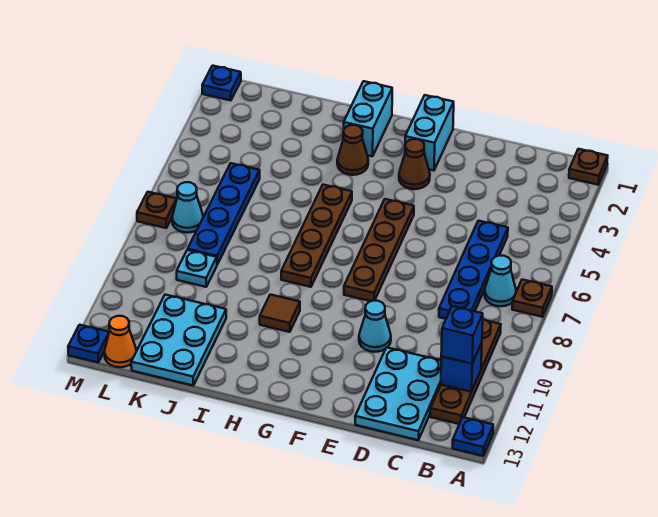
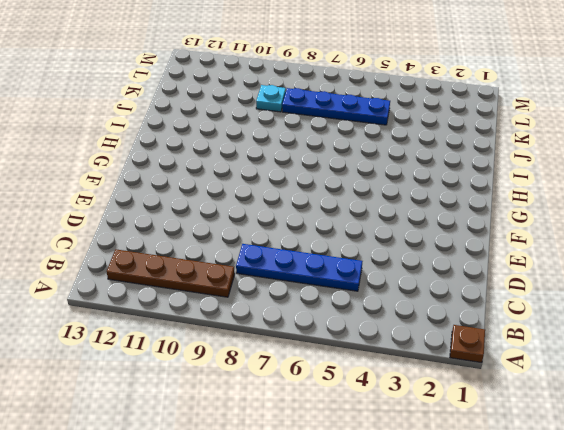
none -> brown 1x1 plate [512,280,552,317]
none -> blue 1x1 plate [453,417,493,456]
none -> cyan 1x1 cone [485,255,516,306]

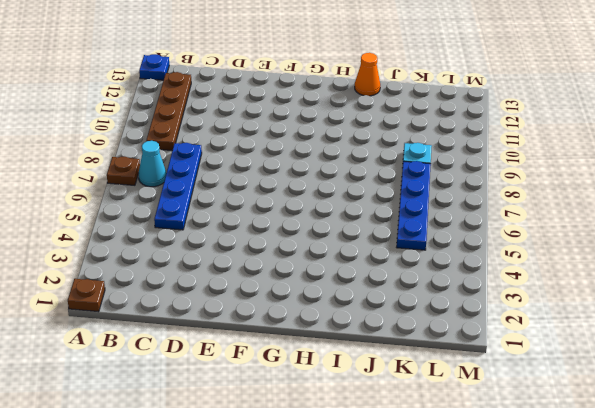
orange 1x1 cone [355,53,380,96] -> orange 1x1 cone moved to [104,316,136,367]
none -> cyan 2x3 plate [355,347,441,440]
none -> cyan 1x1 cone [359,301,391,352]
none -> cyan 1x2 brick [405,95,454,170]

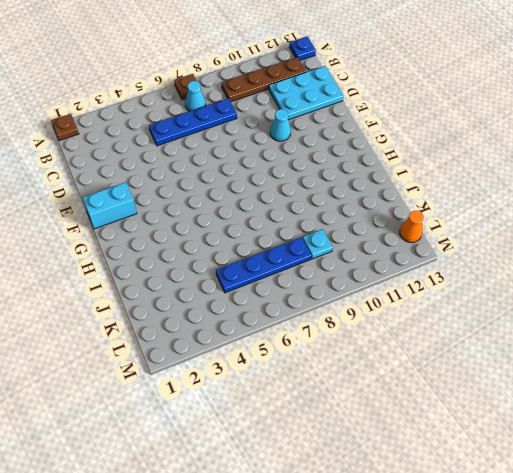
none -> brown 1x1 cone [399,139,430,189]
none -> brown 1x4 plate [344,199,414,301]
none -> cyan 1x2 brick [344,81,392,156]

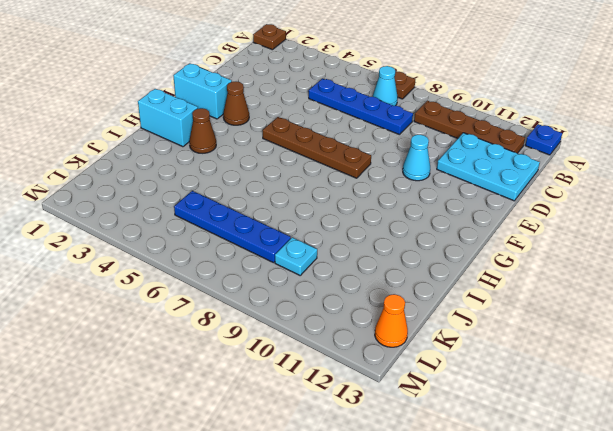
none -> brown 1x4 plate [281,185,352,287]
none -> brown 1x1 tile [260,295,300,332]
none -> cyan 2x3 plate [131,295,226,385]

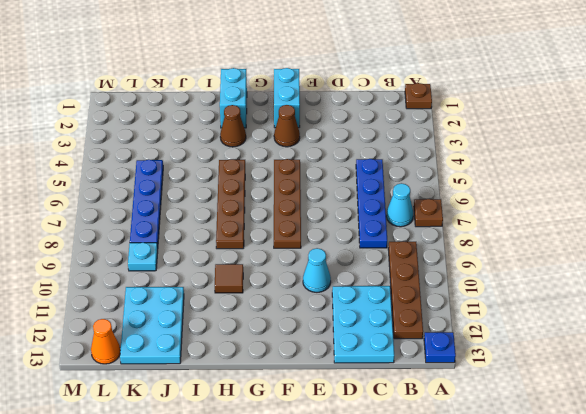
none -> cyan 1x1 cone [172,182,203,233]
none -> blue 1x1 plate [202,66,241,101]
none -> brown 1x1 plate [137,192,177,228]

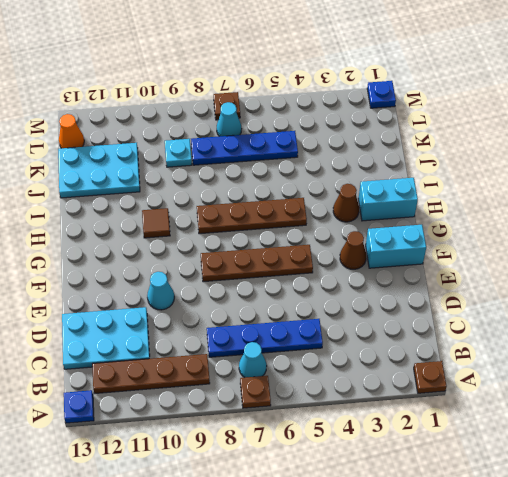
none -> blue 1x1 plate [68,325,109,362]
none -> blue 1x1 brick [441,343,482,392]
none -> blue 1x1 brick [441,306,483,364]

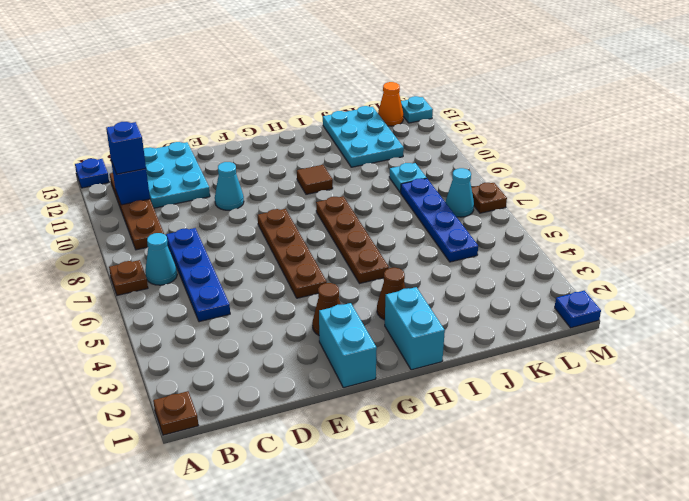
cyan 1x1 plate [401,96,433,123] -> blue 1x1 plate [68,325,109,362]

